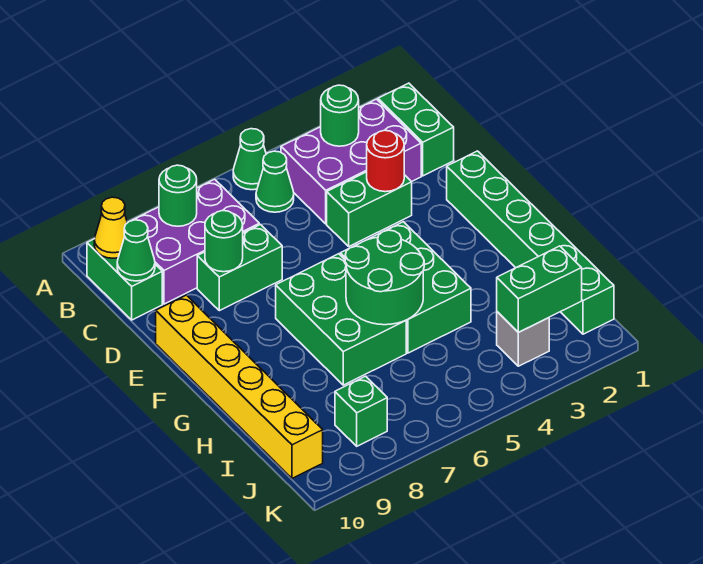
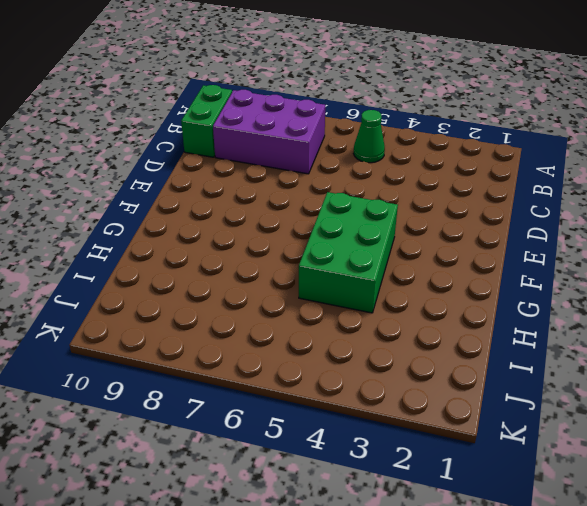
none -> green 1x1 cone [233,129,266,190]
none -> green 1x2 brick [378,83,454,176]
none -> purple 2x3 brick [281,99,421,224]

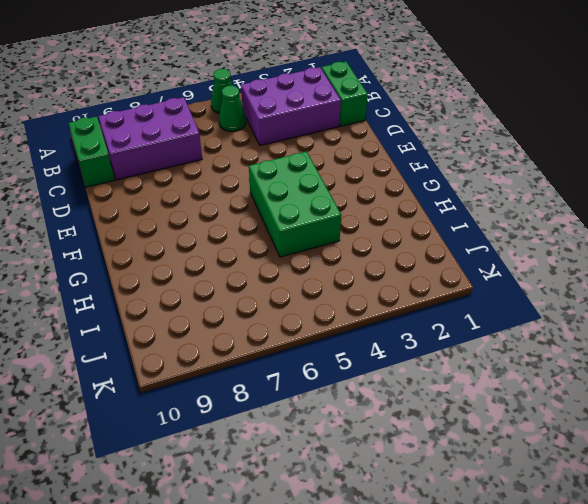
none -> green 1x2 brick [327,172,412,246]
none -> green 1x2 brick [197,225,282,311]
none -> green 1x6 brick [447,151,614,334]

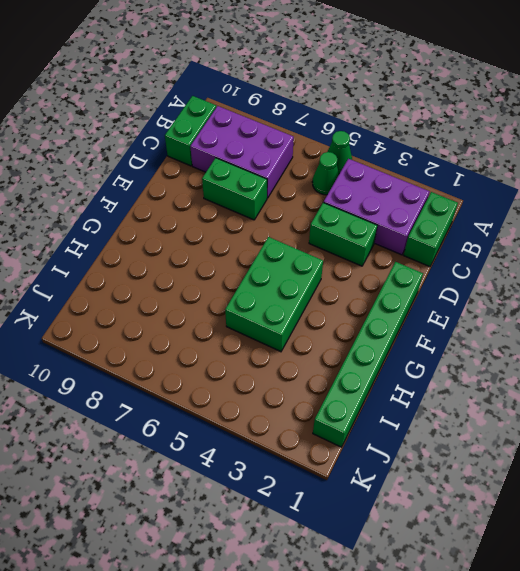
none -> yellow 1x6 brick [156,295,323,478]
none -> green 2x3 brick [276,254,406,385]
none -> grey 1x1 brick [497,312,549,366]

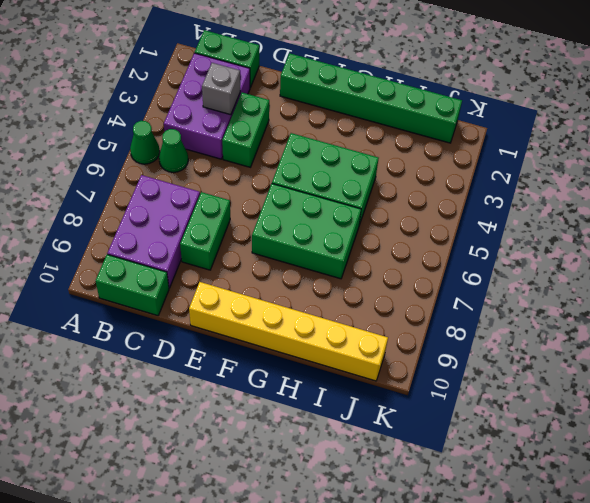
grey 1x1 brick [202,63,240,115] -> grey 1x1 brick moved to [497,312,549,366]
none -> green 1x1 brick [335,376,387,446]
none -> green 1x1 round brick [321,85,359,146]
none -> green 1x1 round brick [159,165,197,226]

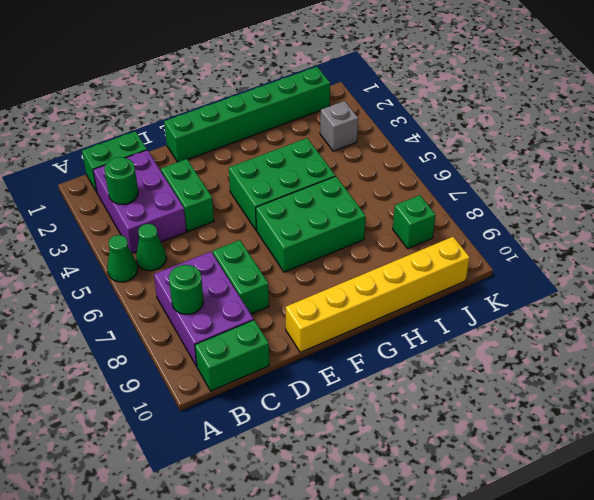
none -> yellow 1x1 cone [94,197,127,258]
none -> green 1x1 cone [117,220,155,281]
none -> red 1x1 round brick [367,130,404,192]

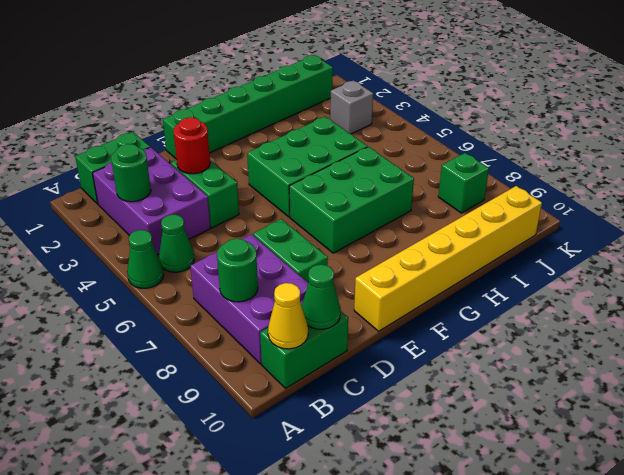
none -> green 1x1 round brick [205,211,243,272]
none -> green 2x2 round brick [345,230,424,325]
none -> green 1x2 brick [497,246,582,332]

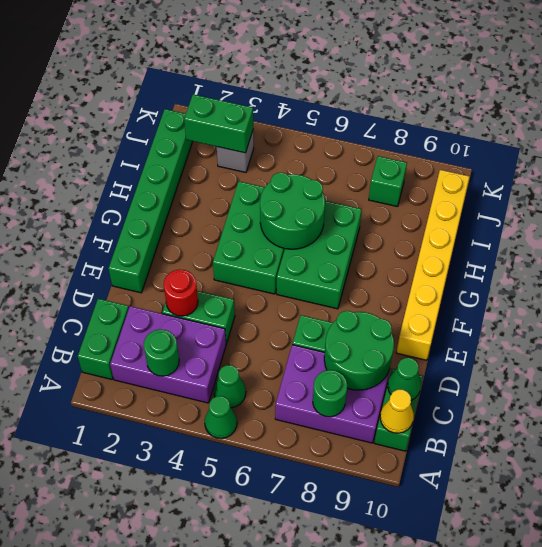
green 2x2 round brick [324,311,394,390] -> green 1x1 round brick [205,211,243,272]

